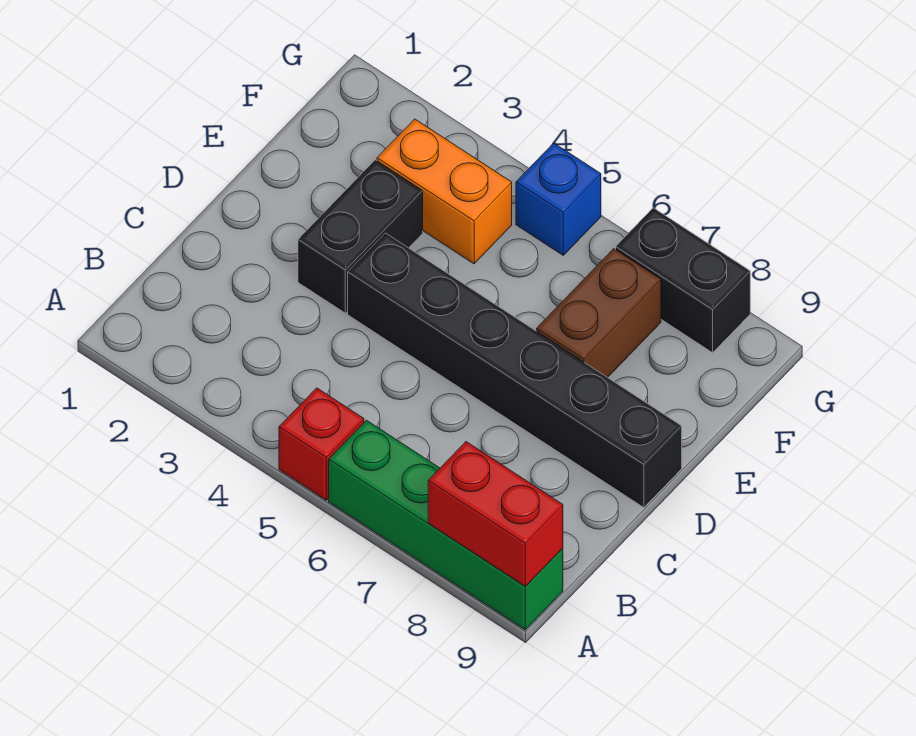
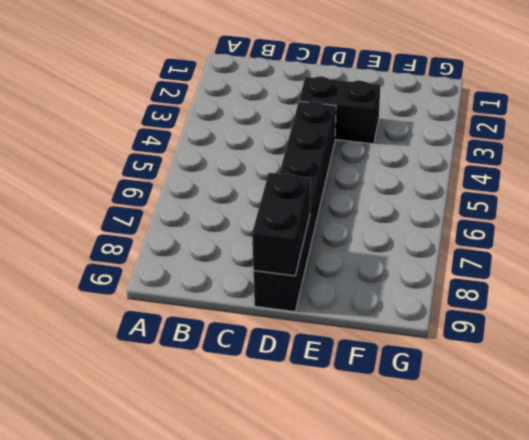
black 1x2 brick [252,173,310,276] -> black 1x2 brick moved to [616,208,750,353]
none -> red 1x1 brick [279,388,364,500]
none -> green 1x4 brick [329,420,563,630]

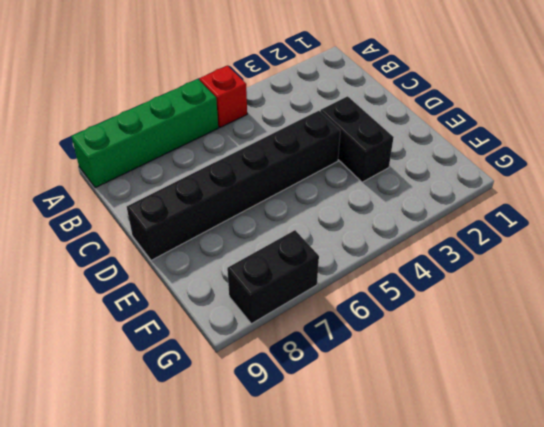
none -> brown 1x2 brick [537,249,661,378]
none -> orange 1x2 brick [377,119,512,264]

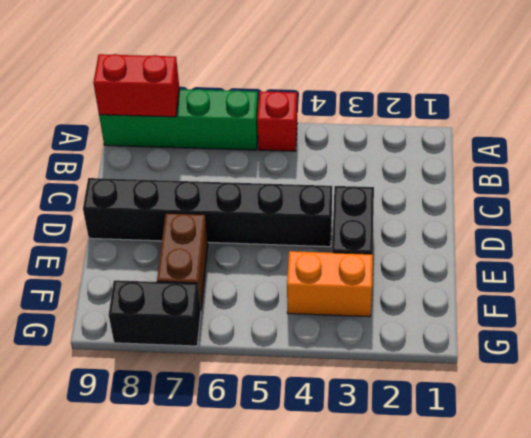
none -> blue 1x1 brick [516,143,601,255]

